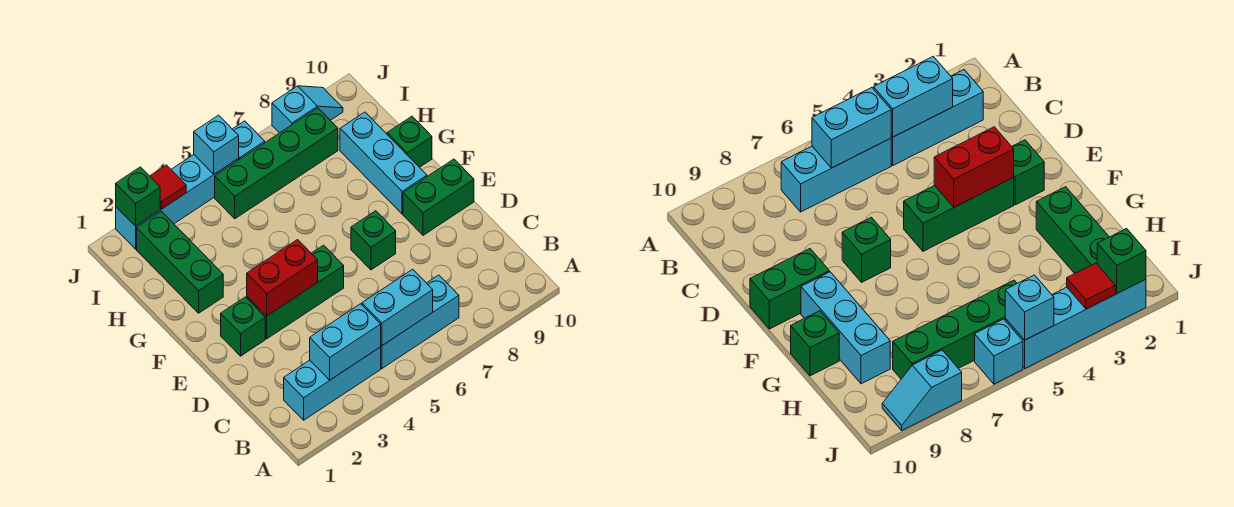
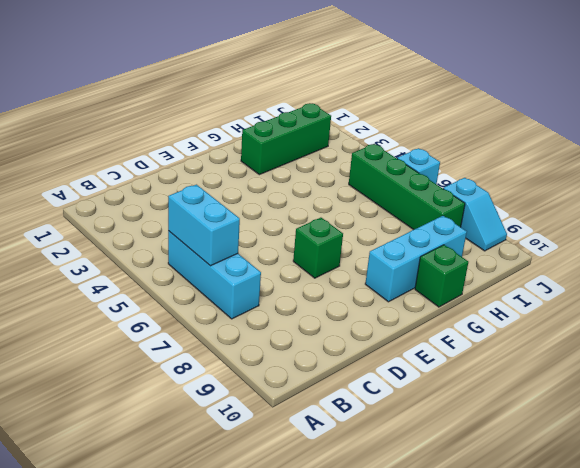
none -> cyan 1x3 brick [284,347,381,420]
none -> green 1x1 brick [221,297,265,356]
none -> green 1x3 brick [247,245,344,339]

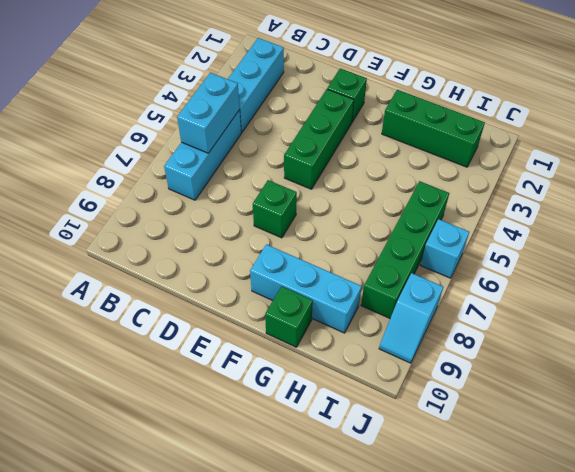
none -> green 1x2 brick [403,159,474,235]
none -> cyan 1x4 brick [116,155,239,249]
none -> cyan 1x2 brick [310,304,381,380]

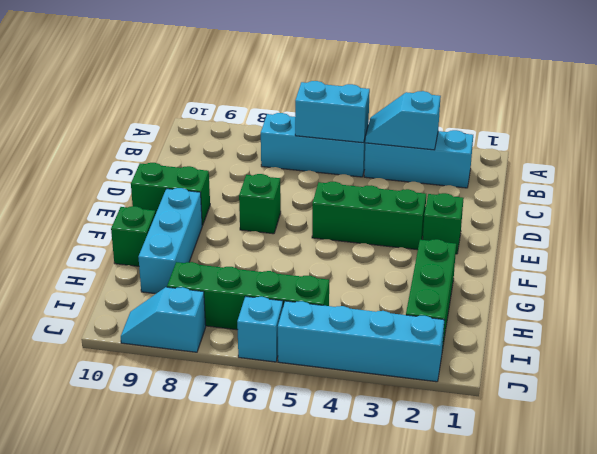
cyan 1x2 slope [365,91,441,150] -> cyan 1x2 brick [310,304,381,380]
none -> red 1x2 brick [247,240,318,316]
none -> green 1x1 brick [116,167,160,226]
none -> red 1x1 tile [150,165,186,209]

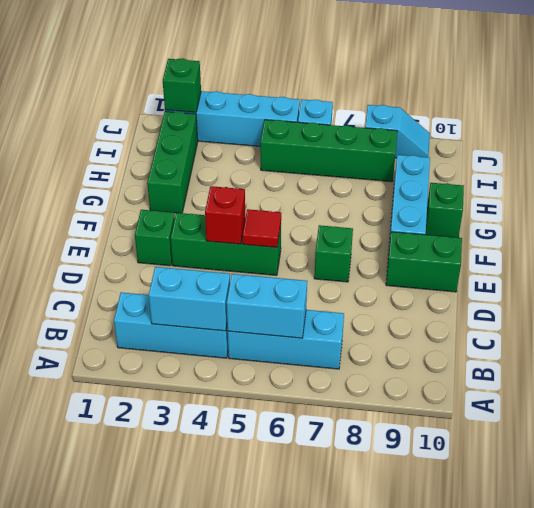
red 1x1 brick [205,186,245,244] -> red 1x2 brick [247,240,318,316]
red 1x1 tile [242,209,281,247] -> red 1x1 tile moved to [150,165,186,209]
none -> cyan 1x1 brick [194,115,239,174]

